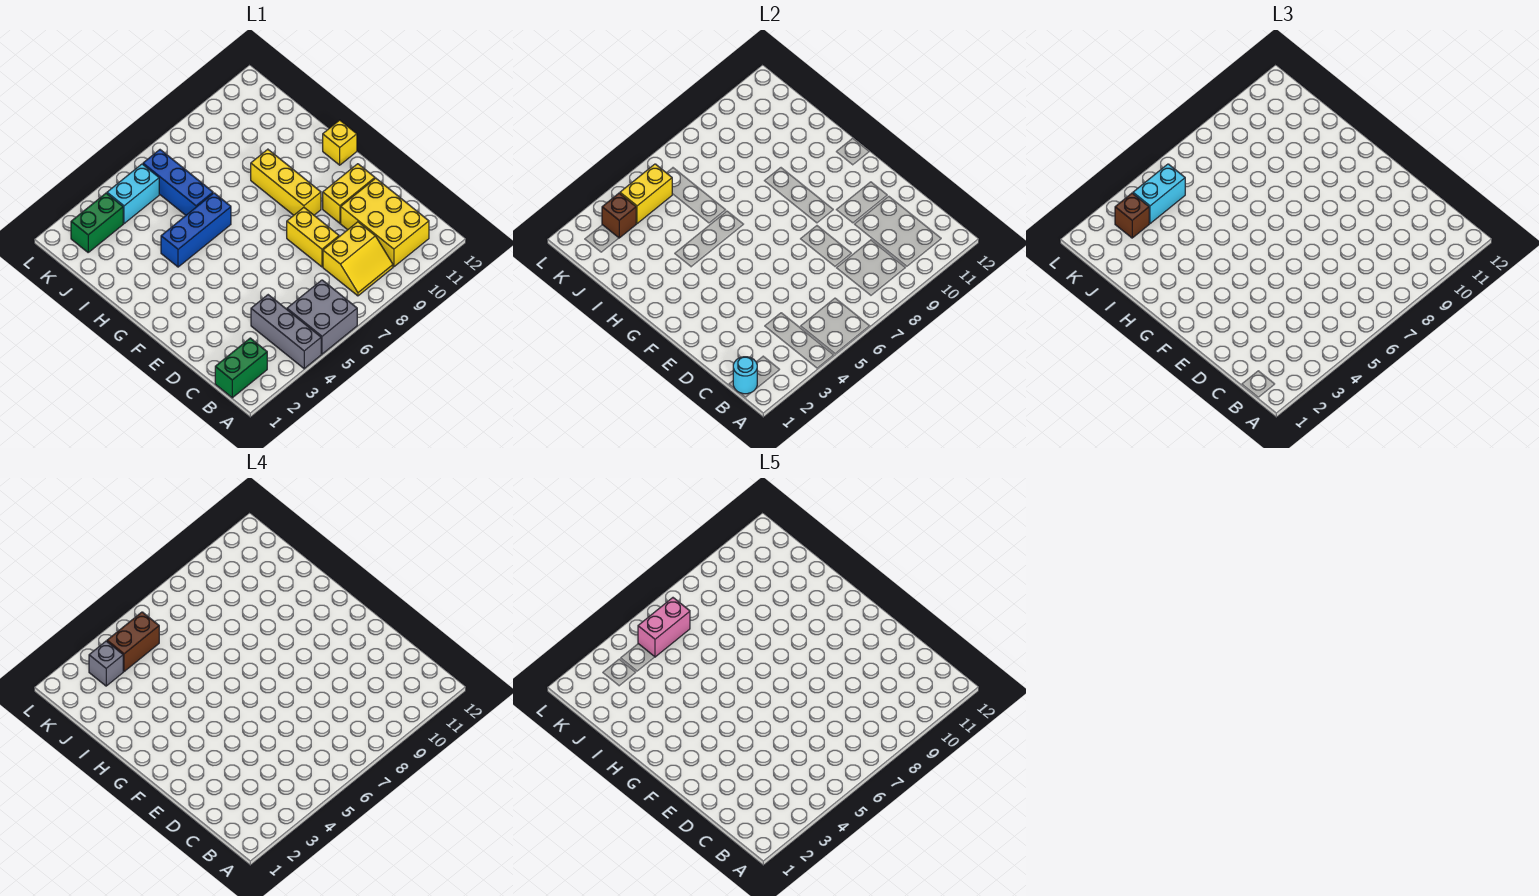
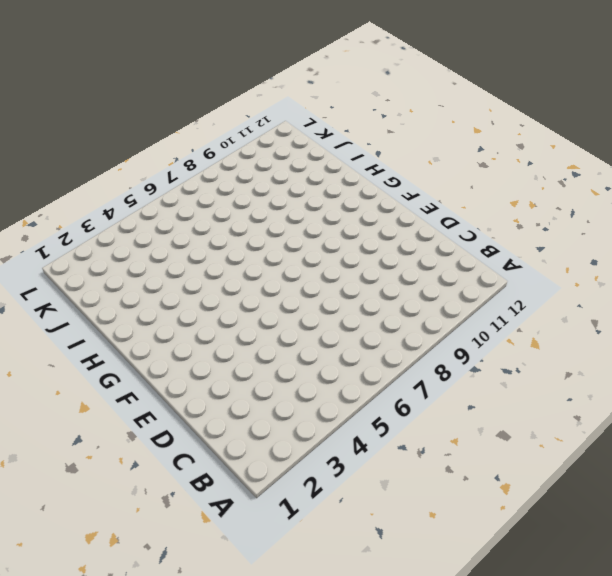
none -> grey 1x3 brick [251,295,321,369]
none -> grey 2x2 brick [287,280,357,354]
none -> green 1x2 brick [215,338,267,398]

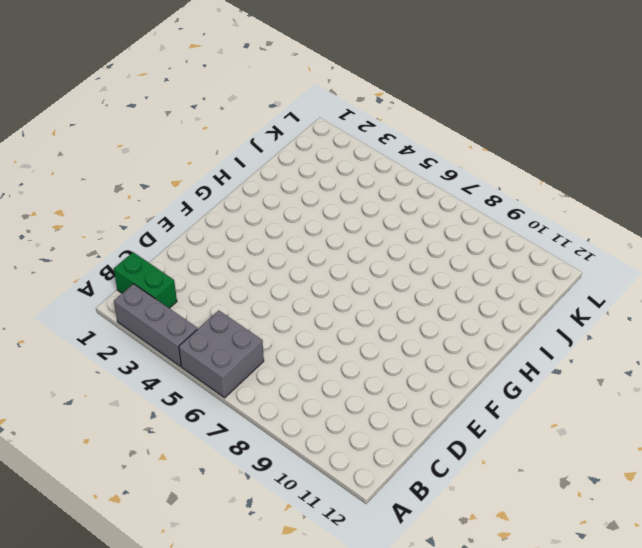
grey 1x3 brick [114,284,197,366] -> grey 1x3 brick turned to [251,295,321,369]
none -> yellow 2x2 slope [323,222,393,296]
none -> yellow 2x3 brick [341,178,429,267]
none -> yellow 1x2 brick [287,208,339,267]

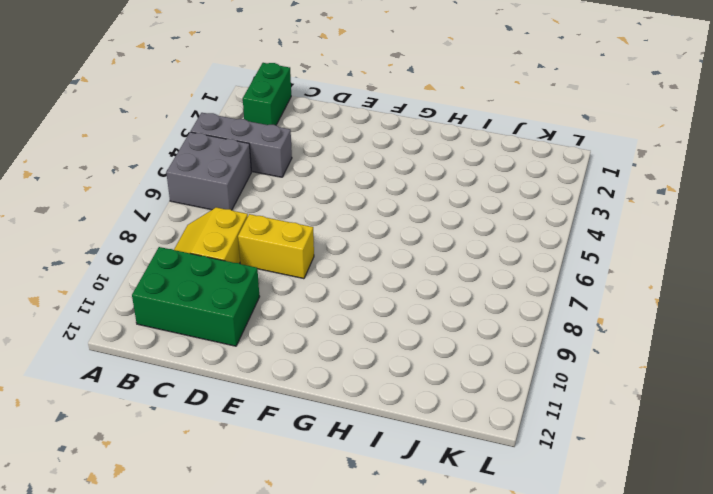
green 2x3 brick [132,247,260,346] -> yellow 2x3 brick [341,178,429,267]
none -> yellow 1x2 brick [323,164,375,223]
none -> yellow 1x3 brick [251,149,321,215]
none -> yellow 1x1 brick [323,120,357,165]

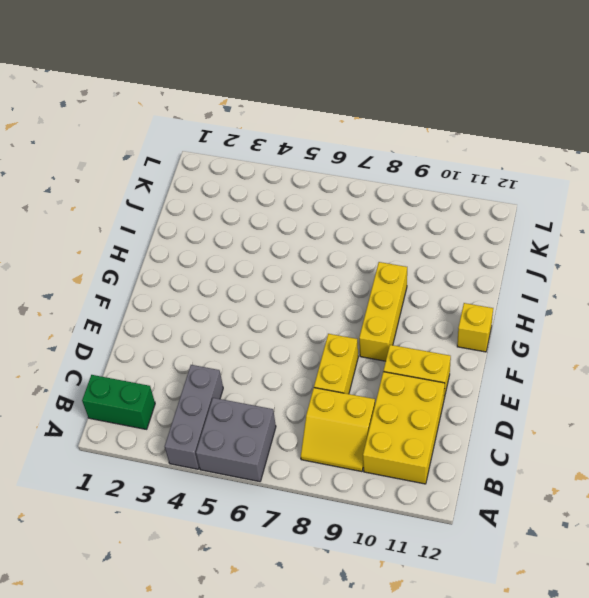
none -> blue 1x3 brick [161,193,231,267]
none -> blue 1x3 brick [143,150,213,215]
none -> green 1x2 brick [71,193,123,252]

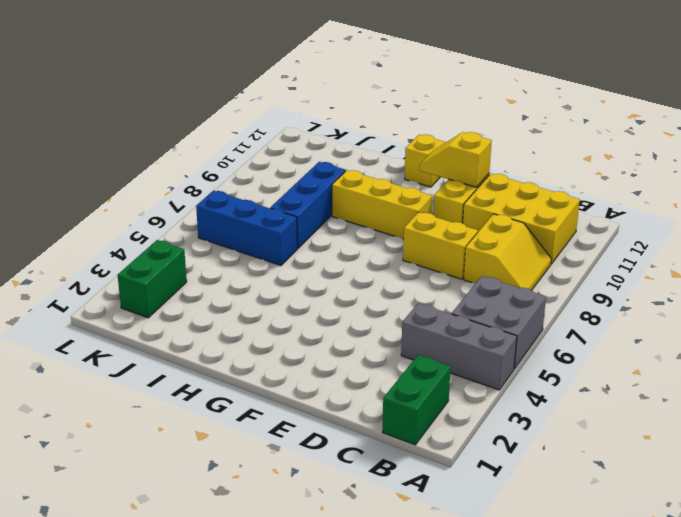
yellow 1x2 slope [419,132,492,187] -> none
blue 1x3 brick [270,162,346,248] -> blue 1x3 brick moved to [161,193,231,267]
none -> cyan 1x2 brick [107,164,159,224]
none -> cyan 1x1 round brick [733,357,757,394]
none -> brown 1x1 brick [602,193,636,238]

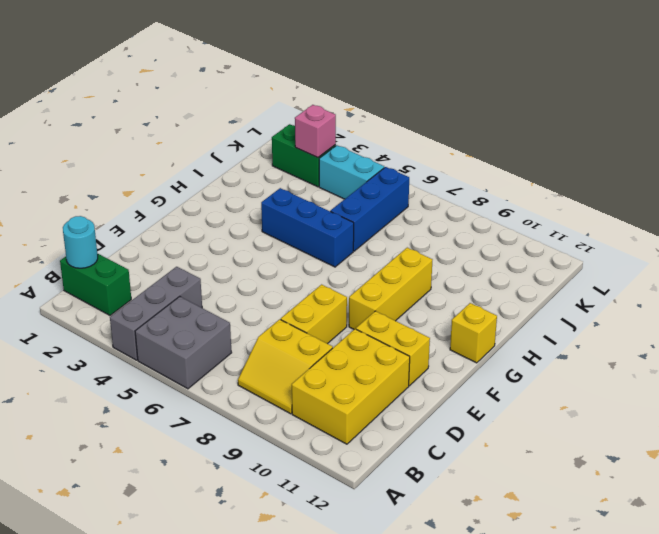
pink 1x1 brick [295,105,336,158] -> brown 1x1 brick [602,193,636,238]
none -> yellow 1x2 brick [620,164,672,224]
none -> brown 1x1 brick [1115,193,1149,238]
none -> cyan 1x2 brick [1133,164,1185,224]

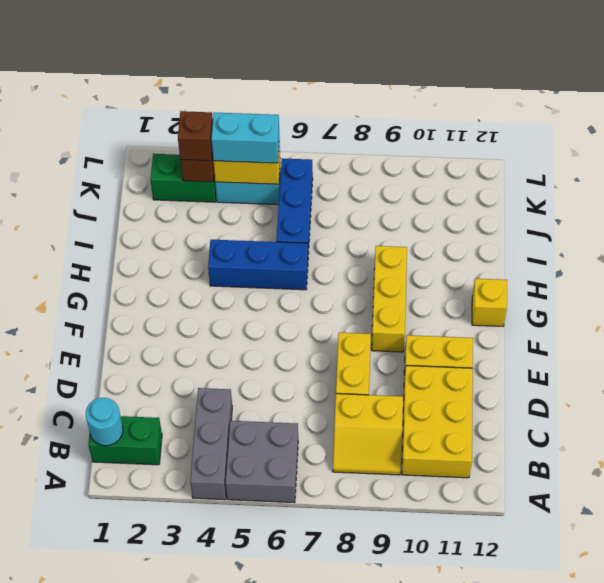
none -> grey 1x1 brick [89,641,123,686]
none -> brown 1x2 brick [107,612,159,672]
none -> pink 1x2 brick [638,598,690,657]

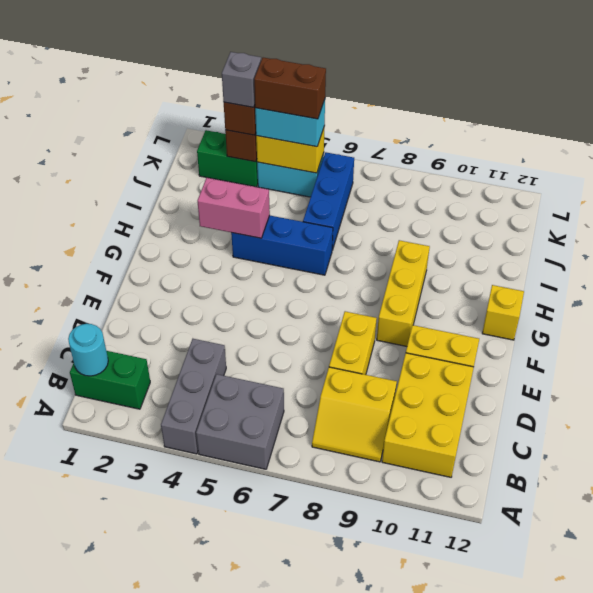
pink 1x2 brick [197,178,270,238] -> pink 1x2 brick moved to [638,598,690,657]

